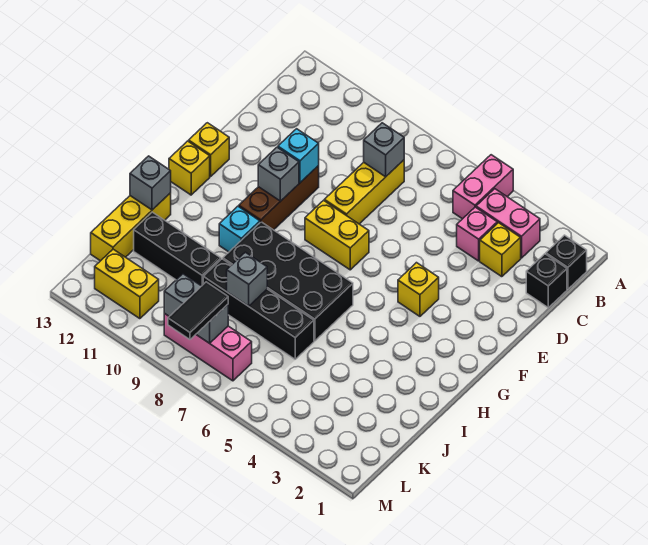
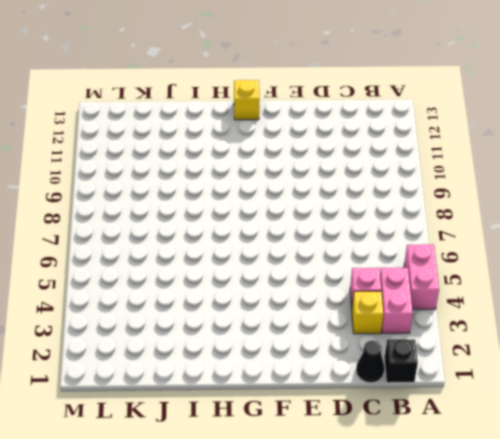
pink 1x2 brick [404,244,439,309] -> pink 1x2 brick turned to [453,155,513,219]
black 1x1 cone [356,341,384,383] -> black 1x1 brick [526,254,567,308]
none -> yellow 1x3 brick [324,160,404,224]
none -> brown 1x3 brick [239,166,319,230]
none -> yellow 1x1 brick [398,263,439,316]

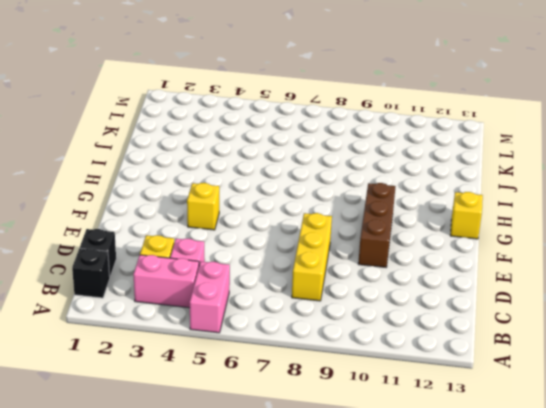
none -> yellow 1x2 brick [305,200,369,270]
none -> yellow 1x1 brick [189,123,229,176]
none -> black 2x4 brick [223,222,353,341]

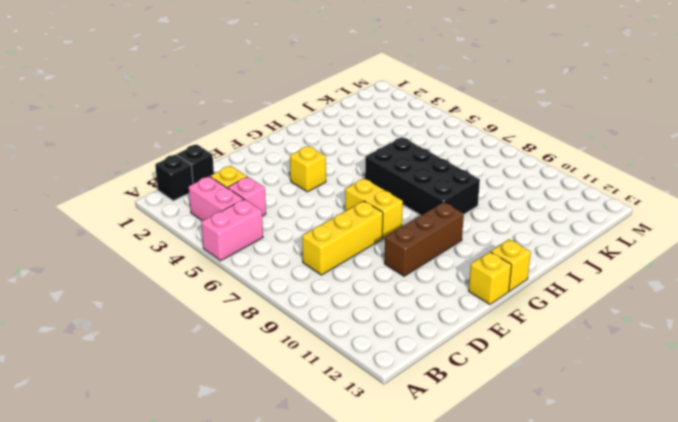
none -> cyan 1x1 brick [219,206,260,252]
none -> yellow 1x3 brick [91,193,171,261]
none -> black 1x4 brick [203,259,314,359]

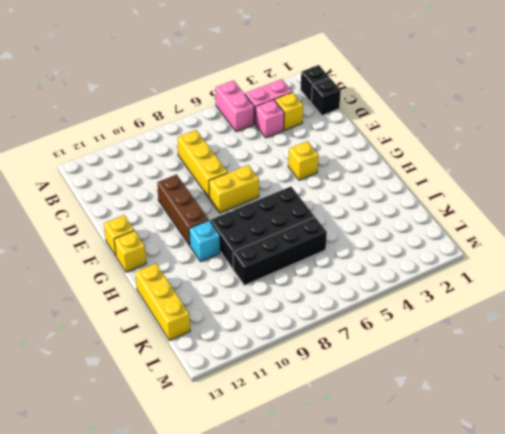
none -> black 1x3 brick [134,212,221,286]
none -> pink 1x3 brick [164,313,252,381]
none -> yellow 1x2 brick [95,249,159,319]

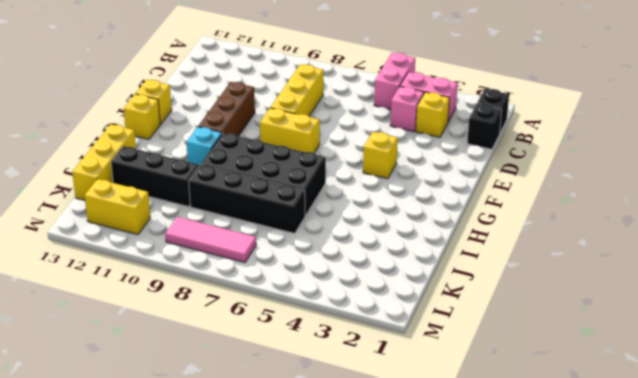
pink 1x3 tile [165,217,256,263] -> pink 1x3 brick [164,313,252,381]
none -> grey 1x1 brick [364,123,404,177]
none -> cyan 1x1 brick [278,129,319,182]
none -> grey 1x1 brick [258,147,299,201]

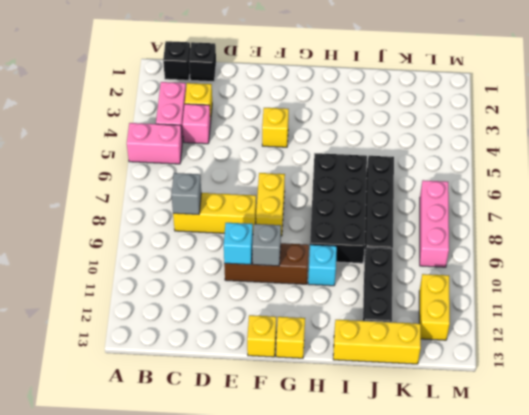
none -> grey 1x1 brick [130,156,171,210]
none -> grey 1x1 brick [227,252,267,306]
none -> grey 1x2 brick [164,274,228,343]

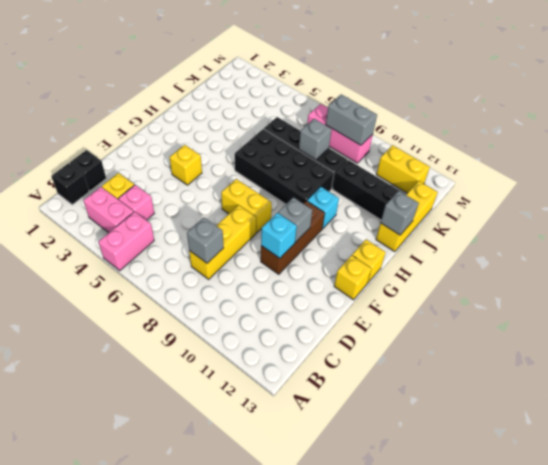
none -> black 1x2 tile [168,282,228,339]

